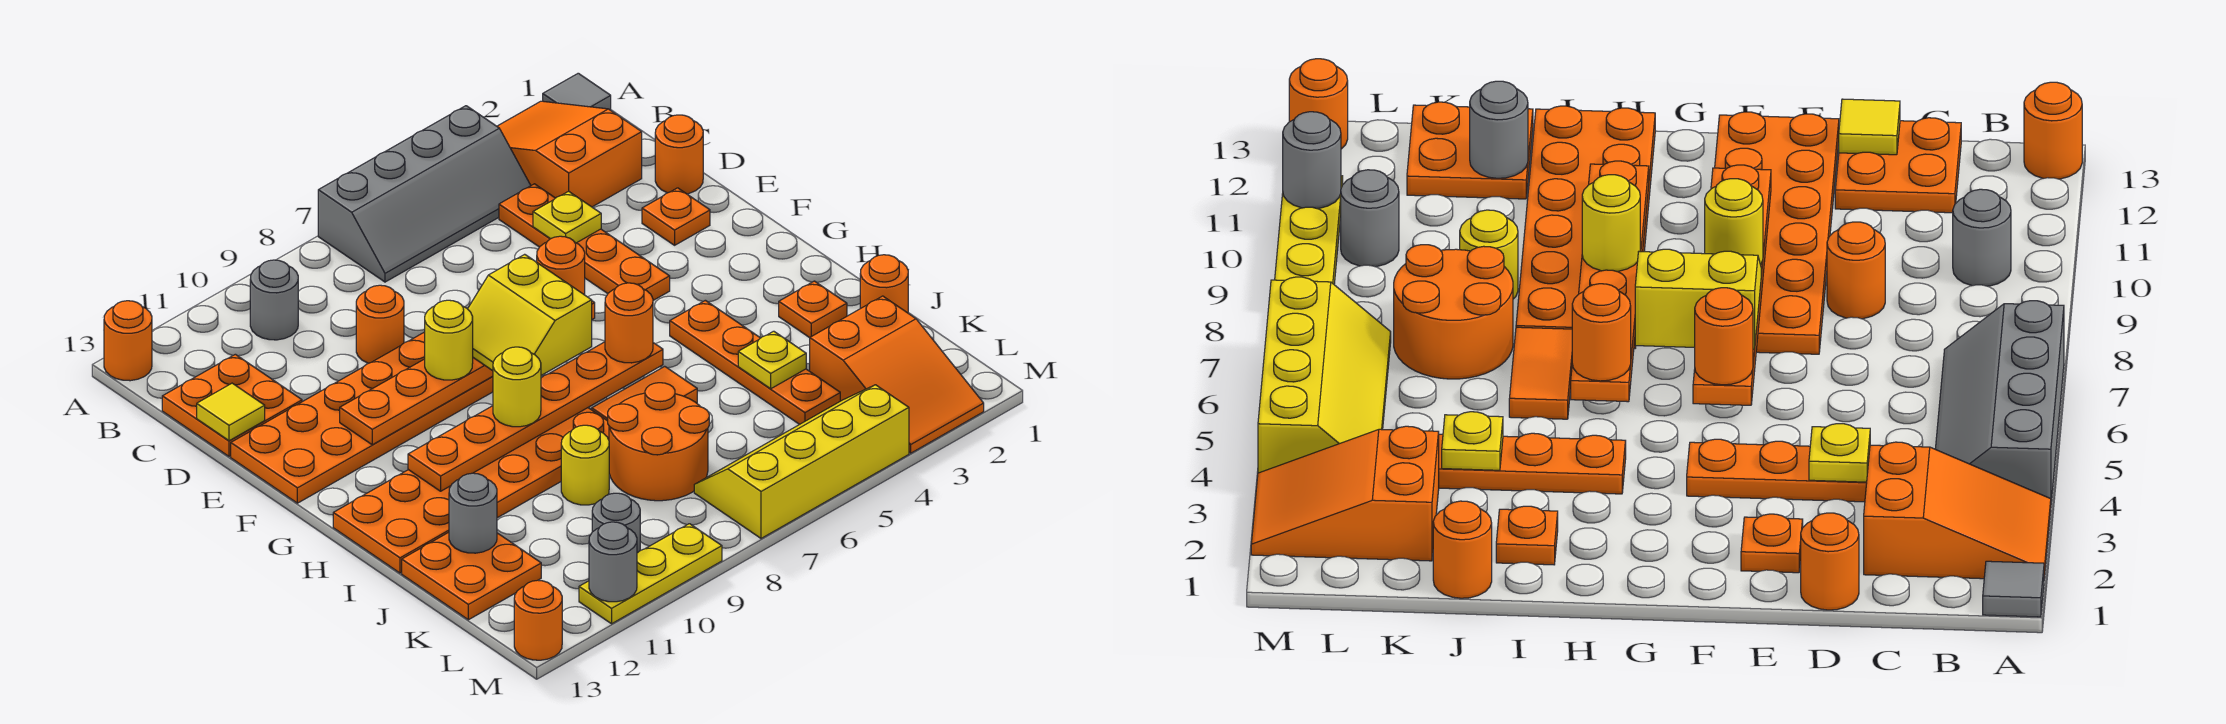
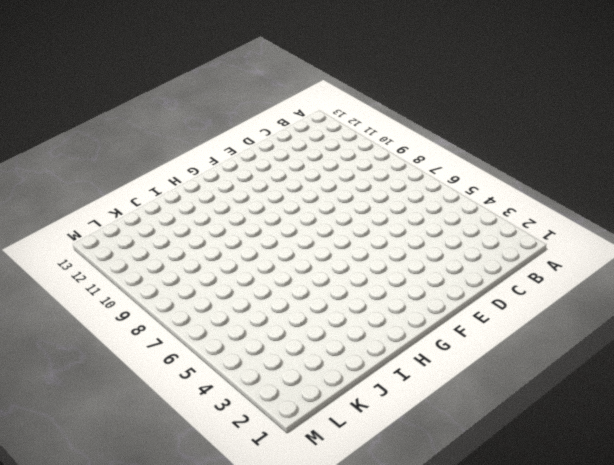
none -> grey 1x1 tile [543,73,611,110]
none -> orange 2x3 slope [497,101,642,207]
none -> grey 2x4 slope [318,106,531,282]
none -> orange 1x1 round brick [104,301,152,381]

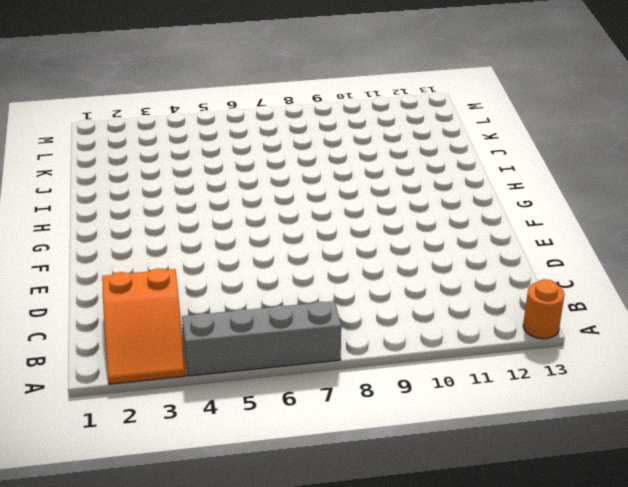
none -> grey 1x1 tile [543,73,611,110]
none -> grey 1x1 round brick [250,260,298,340]
none -> orange 1x4 plate [499,184,670,300]
none -> orange 2x2 plate [162,354,302,457]

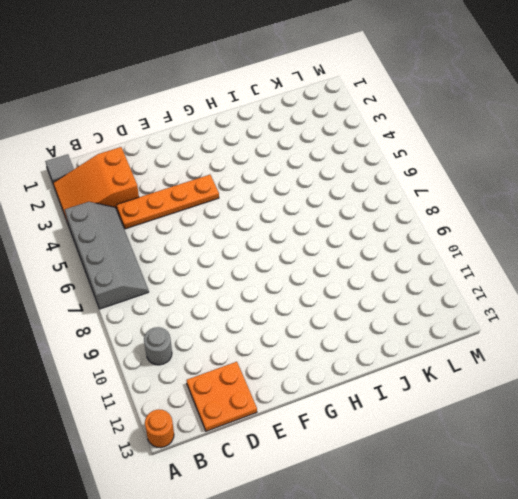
none -> orange 1x1 round brick [655,115,703,194]
none -> orange 1x1 round brick [356,285,404,363]
none -> orange 1x1 plate [642,188,710,245]
none -> orange 2x6 plate [231,332,493,503]

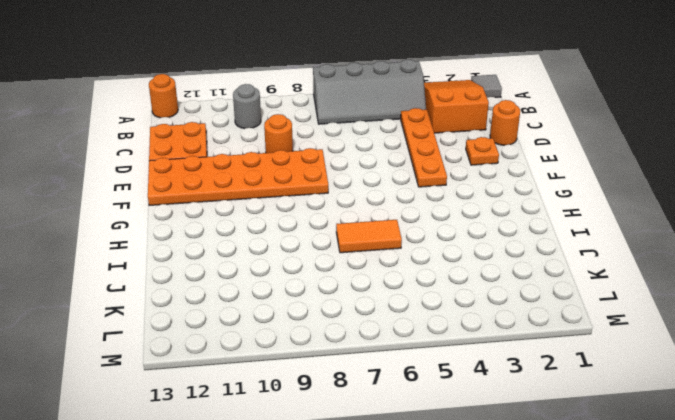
none -> orange 1x4 plate [670,300,840,424]
none -> orange 2x6 plate [333,408,609,573]
none -> orange 1x1 plate [779,281,847,338]
none -> orange 1x1 round brick [860,255,908,313]

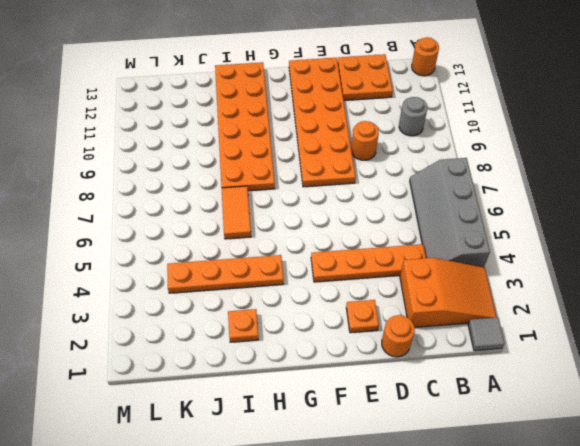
none -> orange 1x1 round brick [860,255,908,313]
none -> orange 2x2 round brick [608,383,709,501]
none -> yellow 1x1 round brick [561,425,609,505]
none -> orange 2x2 plate [402,532,541,620]

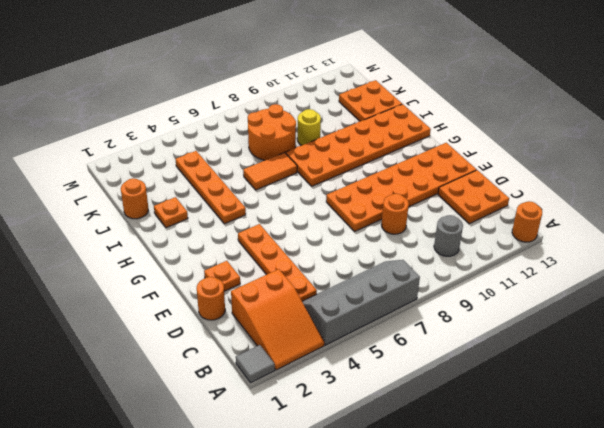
none -> orange 2x3 slope [810,296,984,453]
none -> yellow 2x4 slope [694,385,909,538]
none -> grey 1x1 round brick [592,493,640,553]
none -> yellow 1x3 plate [579,524,722,624]

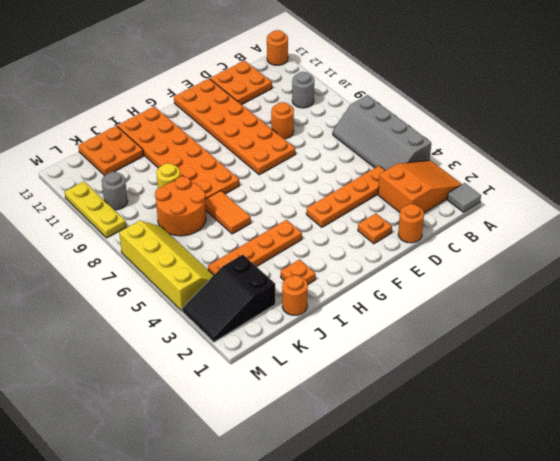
black 2x3 slope [182,255,275,342] -> orange 2x3 slope [810,296,984,453]
none -> orange 1x1 round brick [514,580,562,660]
none -> yellow 1x1 plate [533,191,601,243]
none -> yellow 1x1 tile [197,383,265,441]
none -> orange 1x6 plate [340,301,595,445]

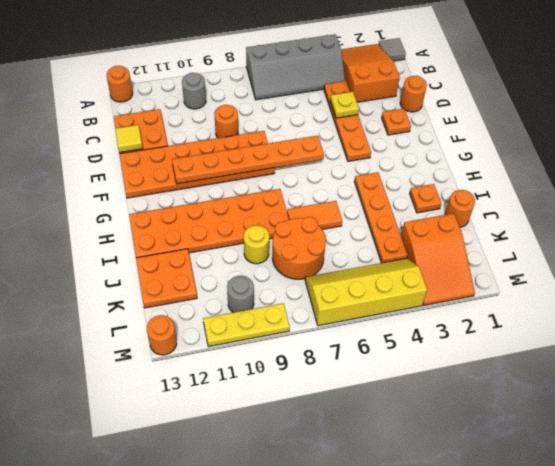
none -> orange 1x6 plate [408,342,663,491]
none -> yellow 1x1 plate [738,331,806,389]
none -> grey 1x1 round brick [449,473,497,553]
none -> grey 1x1 round brick [589,522,637,602]

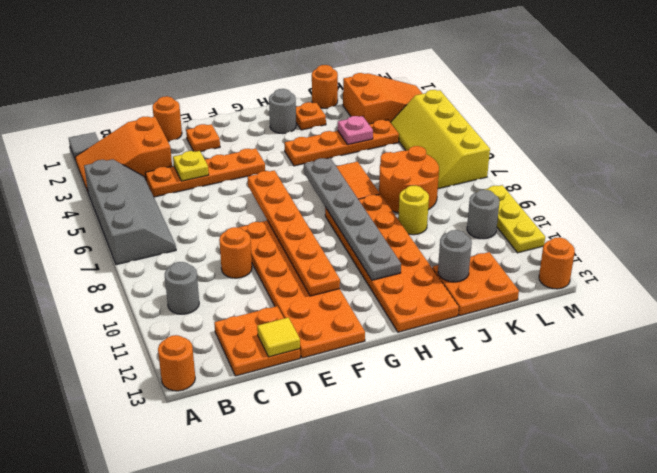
grey 1x1 round brick [269,89,296,134] -> grey 1x1 round brick moved to [589,522,637,602]
grey 1x6 plate [304,158,401,280] -> orange 1x6 plate [408,342,663,491]
pink 1x1 plate [338,116,373,145] -> yellow 1x1 plate [738,331,806,389]
none -> orange 1x1 round brick [537,236,585,295]
none -> yellow 2x2 slope [468,254,592,375]
none -> yellow 1x1 round brick [425,300,473,380]
none -> orange 1x1 round brick [605,283,653,363]

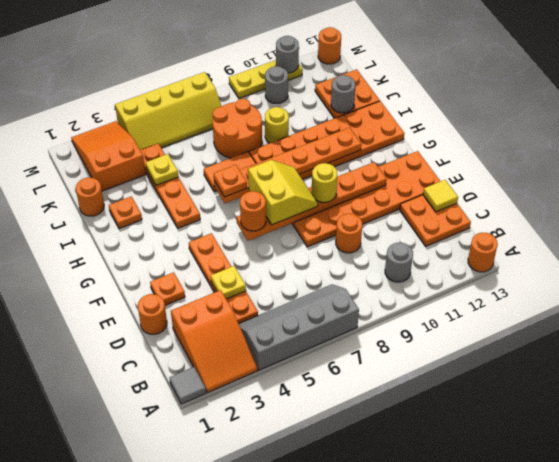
orange 1x1 plate [214,165,247,197] -> orange 1x1 round brick [605,283,653,363]
none -> yellow 1x1 round brick [493,347,541,427]

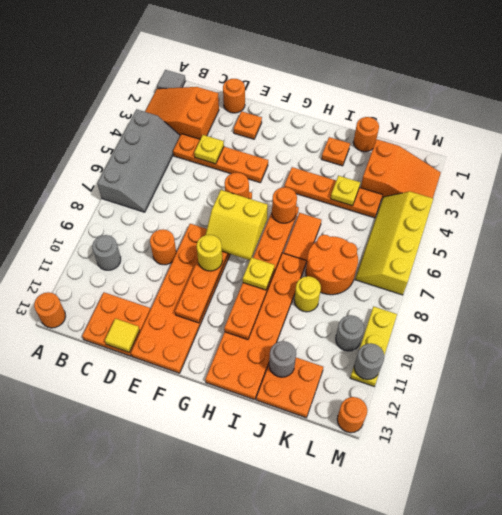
yellow 1x1 plate [243,257,274,290] -> yellow 1x1 round brick [493,347,541,427]

